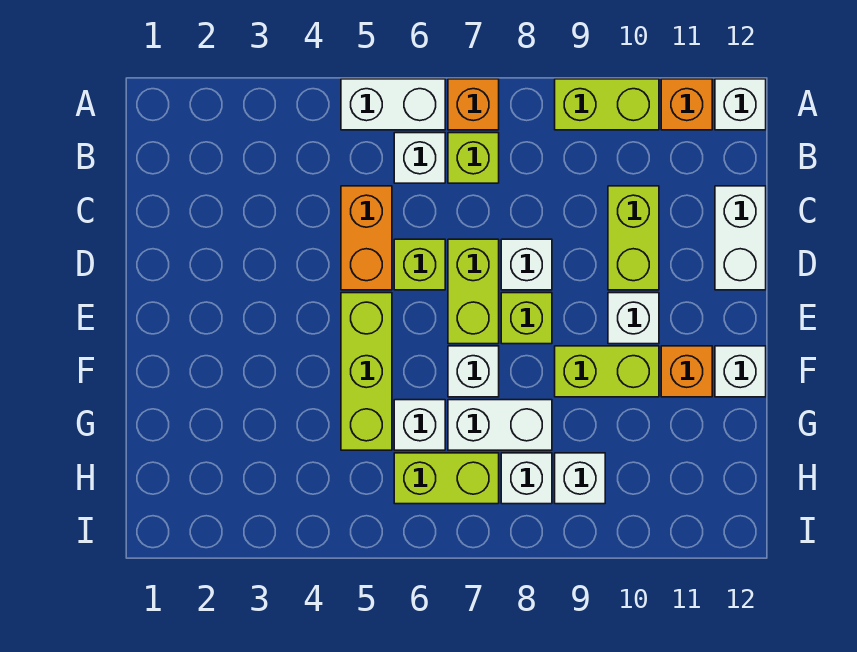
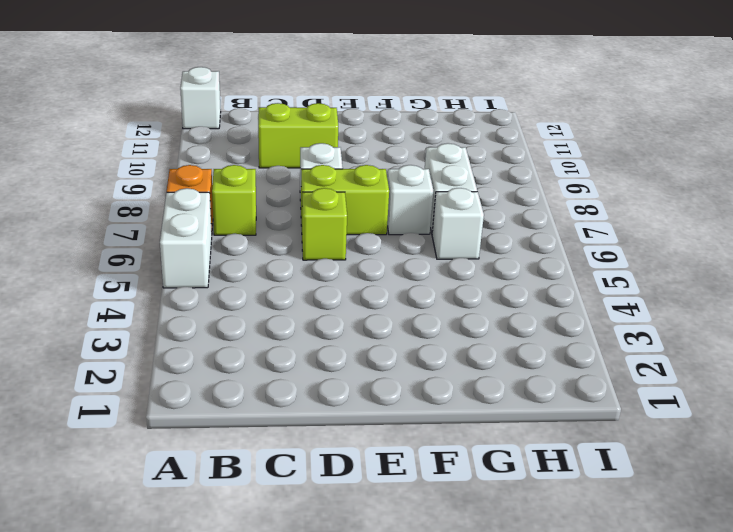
none -> lime 1x2 brick [555,79,659,130]
none -> orange 1x1 brick [661,79,712,130]
none -> white 1x1 brick [394,133,445,183]

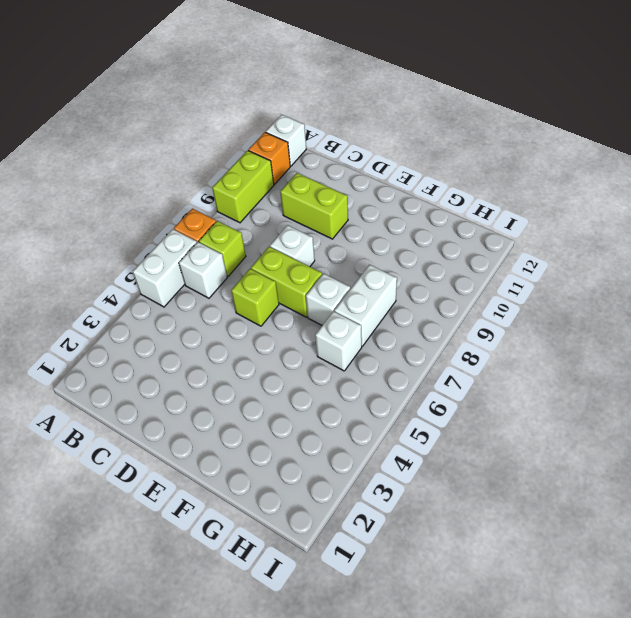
none -> orange 1x2 brick [341,186,392,290]
none -> white 1x2 brick [715,186,766,290]
none -> lime 1x3 brick [341,293,392,450]

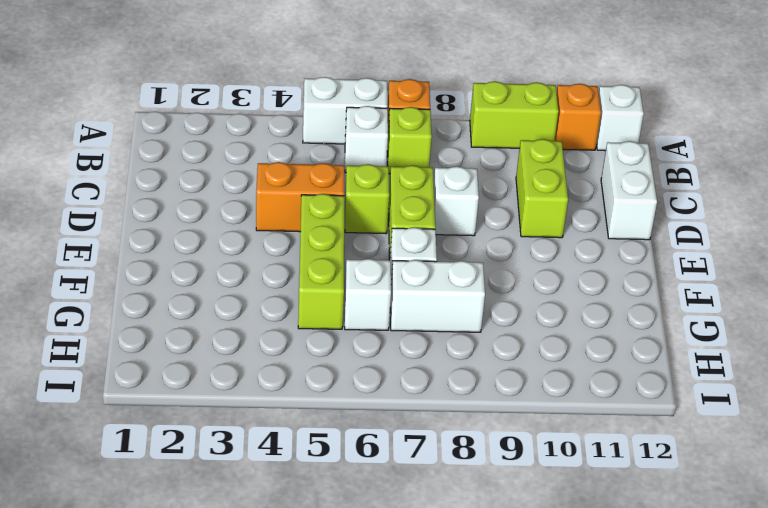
orange 1x2 brick [256,162,344,232] -> orange 1x2 brick turned to [341,186,392,290]
none -> lime 1x1 brick [501,293,552,344]
none -> white 1x1 brick [608,293,659,344]
none -> lime 1x2 brick [555,346,659,397]

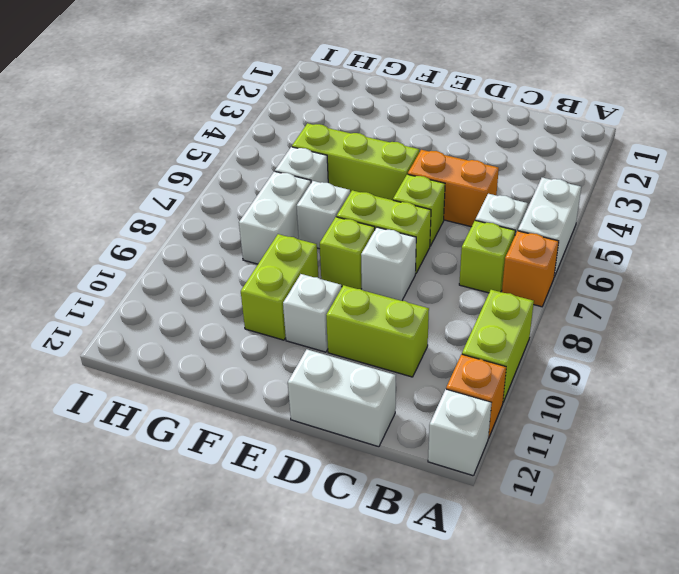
none -> orange 1x1 brick [661,346,712,397]
none -> white 1x1 brick [715,346,766,397]
none -> lime 1x2 brick [394,453,499,504]

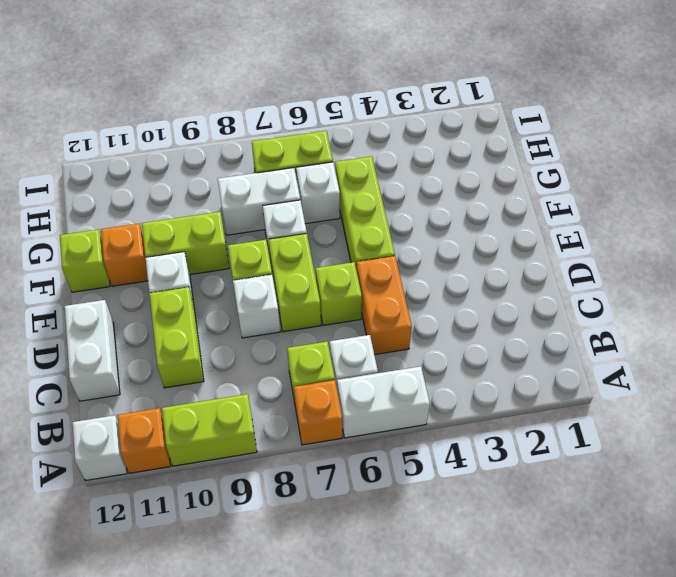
lime 1x1 brick [60,229,110,292] -> white 1x1 brick [715,346,766,397]
none -> white 1x1 brick [501,453,552,504]
none -> white 1x1 brick [555,453,605,504]

